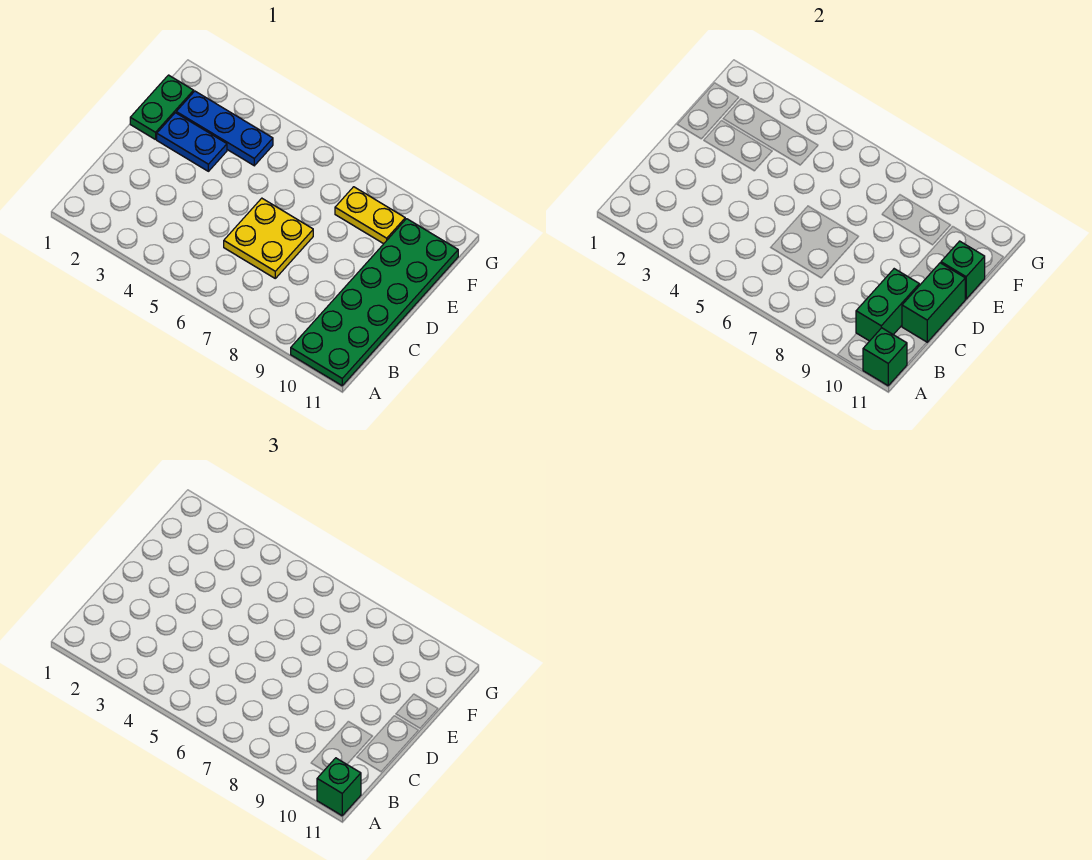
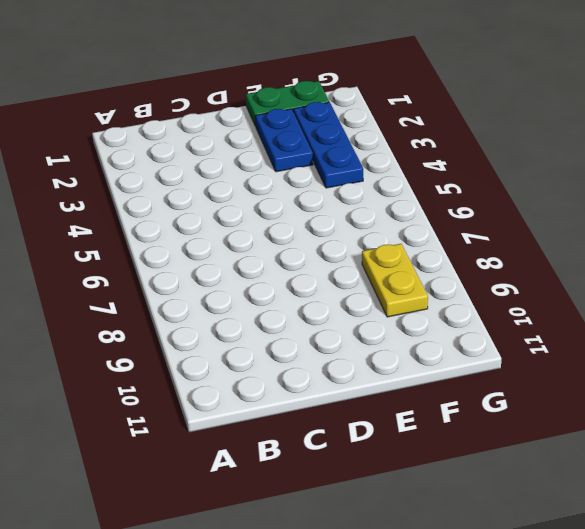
none -> green 2x6 plate [291,219,458,386]
none -> yellow 2x2 plate [224,198,313,278]

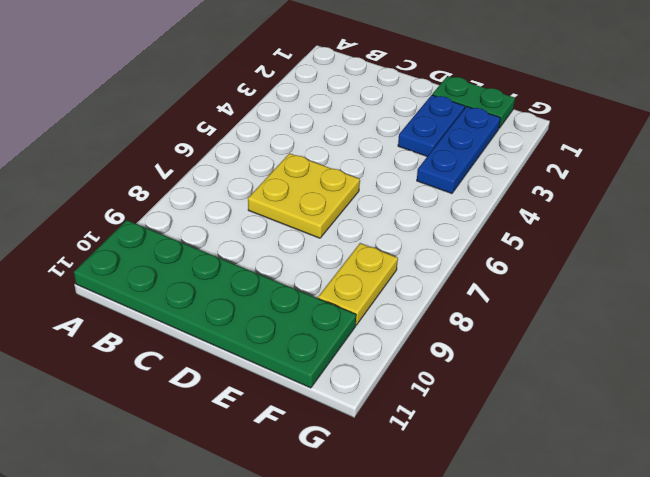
none -> green 1x1 brick [863,328,907,386]
none -> green 1x2 brick [856,269,919,341]

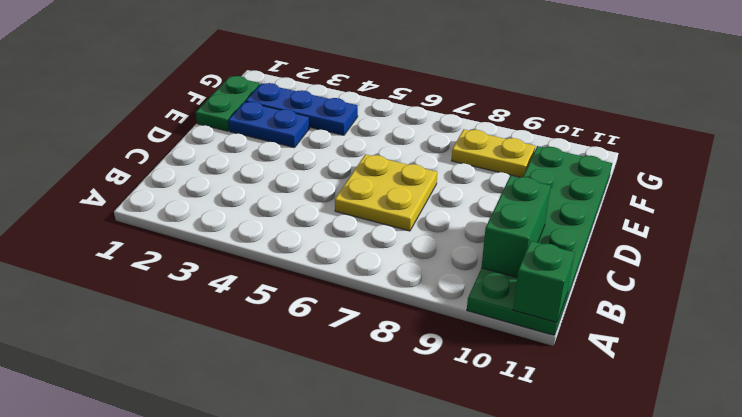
none -> green 1x2 brick [902,263,965,342]
none -> green 1x1 brick [941,241,985,299]

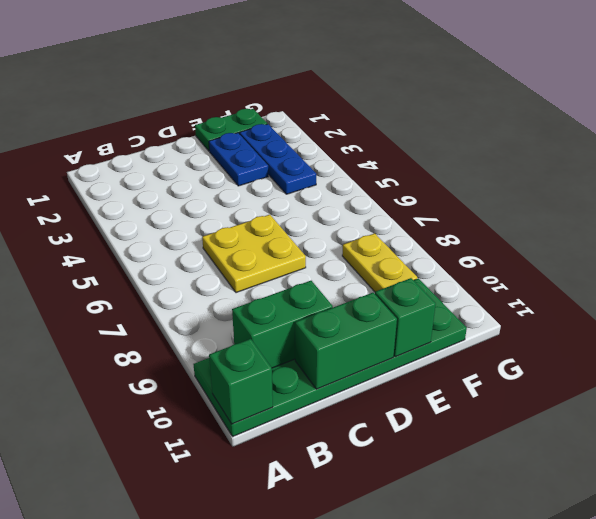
none -> green 1x1 brick [317,758,361,816]

